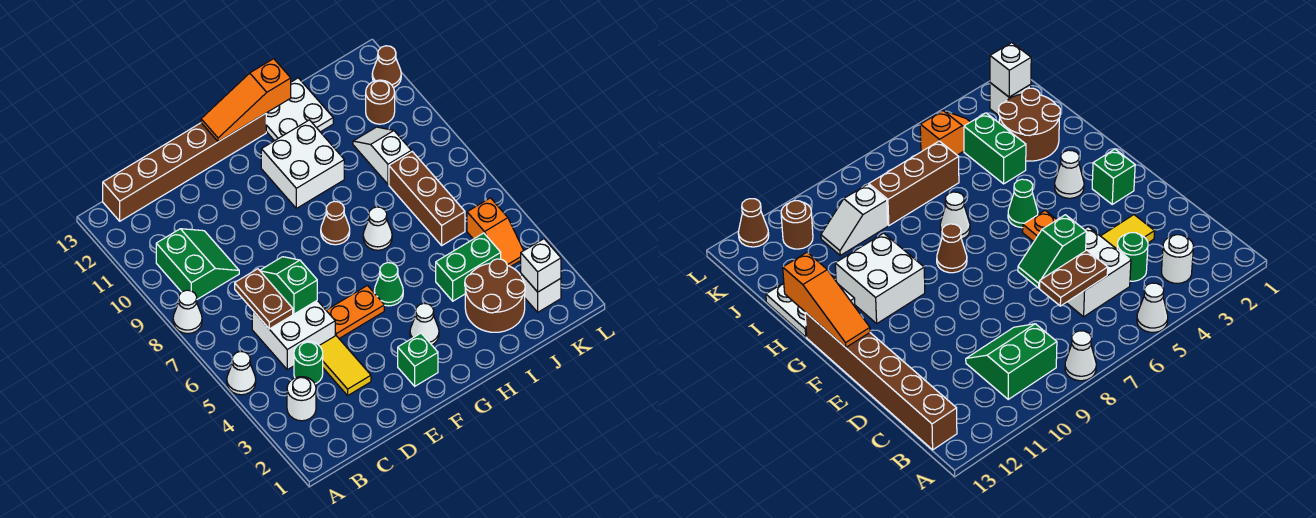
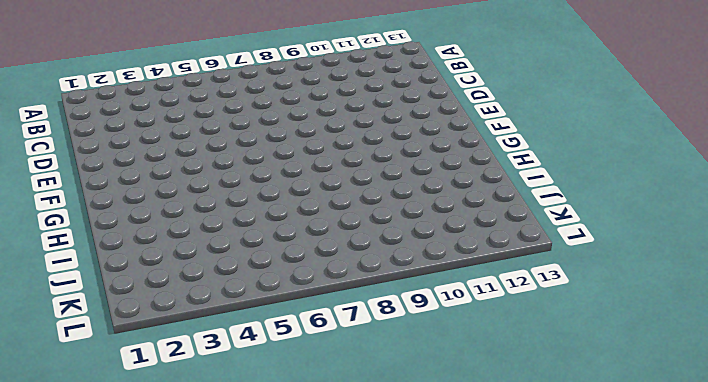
none -> white 1x1 cone [227,351,256,395]
none -> white 1x1 cone [173,290,202,334]
none -> white 1x1 round brick [287,377,316,421]

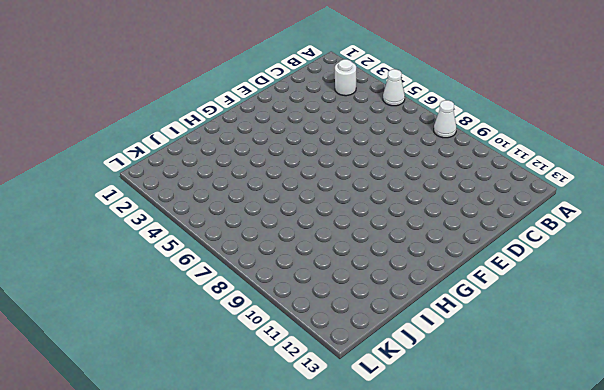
none -> green 2x2 slope [156,229,239,299]
none -> brown 1x6 brick [103,113,266,221]
none -> green 1x1 round brick [294,341,323,384]

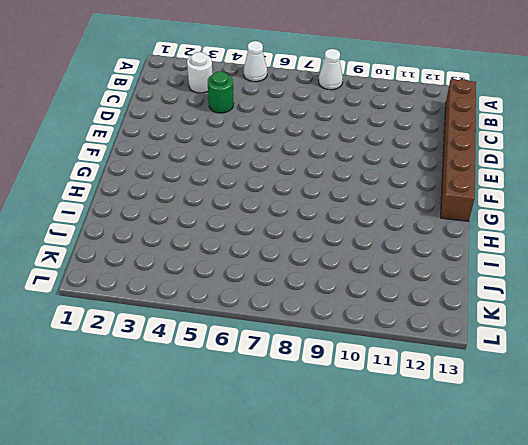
none -> green 2x2 slope [156,229,239,299]
none -> white 2x2 brick [252,301,335,370]
none -> yellow 1x2 tile [319,336,371,395]

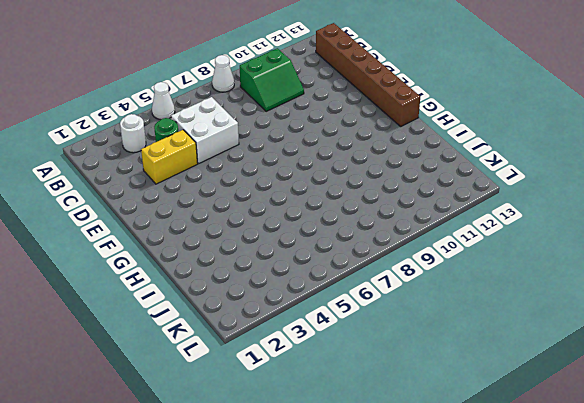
yellow 1x2 brick [141,130,198,184] -> yellow 1x2 tile [319,336,371,395]
none -> orange 1x2 plate [326,286,384,338]
none -> green 1x1 brick [398,333,438,386]
none -> white 1x1 cone [410,303,439,345]

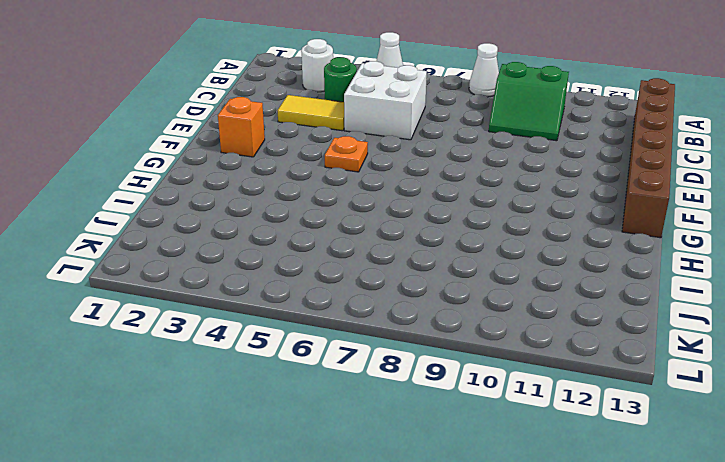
orange 1x1 brick [218,97,265,157] -> green 1x1 brick [398,333,438,386]
orange 1x1 plate [325,136,368,172] -> orange 1x2 plate [326,286,384,338]
none -> white 1x1 cone [410,303,439,345]
none -> green 1x1 cone [374,263,403,306]
none -> brown 1x1 cone [321,201,350,245]

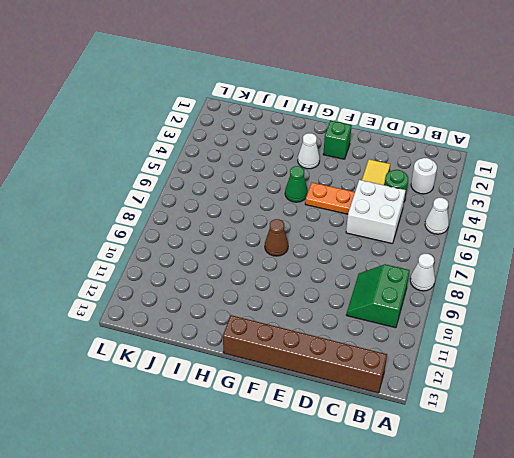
none -> white 2x2 brick [261,120,344,208]
none -> white 1x1 cone [363,207,392,250]
none -> white 2x2 plate [266,78,333,141]

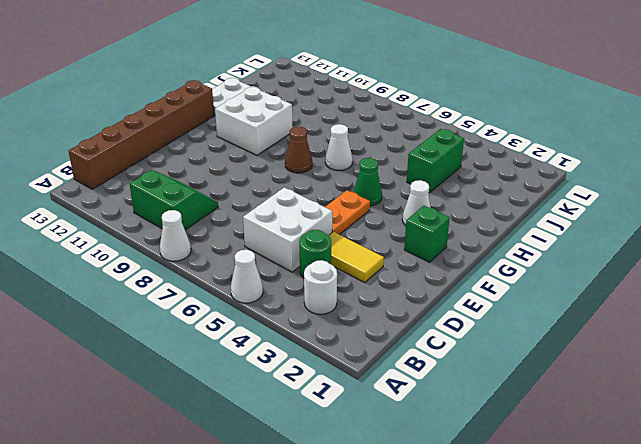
none -> brown 2x2 round brick [465,259,525,332]
none -> brown 1x3 brick [389,152,465,245]
none -> white 1x2 slope [353,127,411,184]

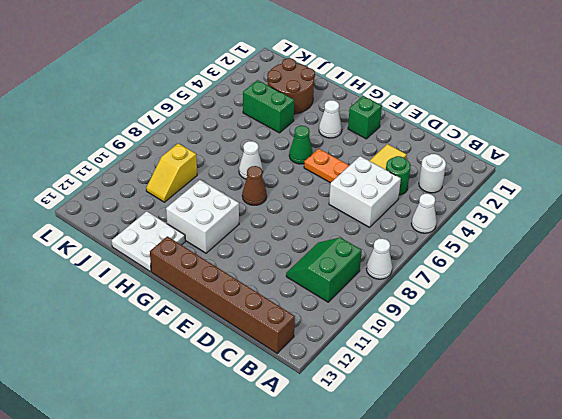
yellow 1x2 slope [146,143,197,202] -> white 1x2 slope [353,127,411,184]
none -> brown 1x3 brick [389,152,465,245]
none -> white 1x1 brick [521,274,561,312]
none -> orange 1x2 slope [467,198,524,267]

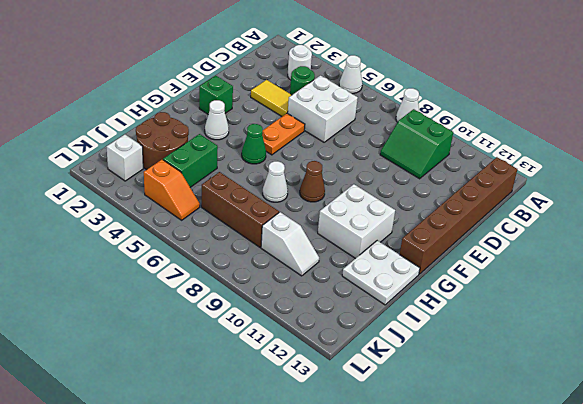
orange 1x2 slope [144,160,200,220] -> orange 1x2 slope turned to [467,198,524,267]
none -> brown 1x1 round brick [366,80,395,124]
none -> brown 1x1 cone [372,46,401,88]
none -> brown 1x2 plate [235,269,293,329]

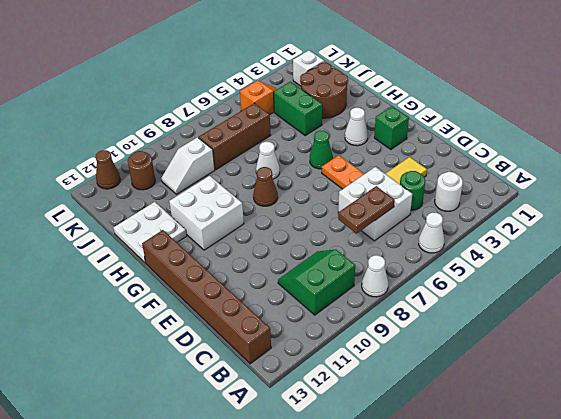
none -> green 1x2 slope [260,257,317,314]
none -> orange 1x3 slope [201,59,291,142]
none -> white 1x1 brick [521,239,561,292]

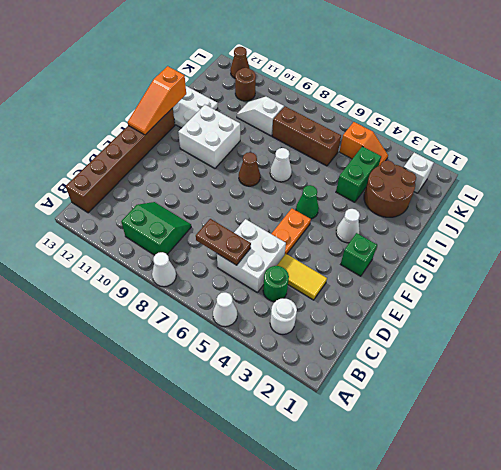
none -> green 1x2 slope [260,257,317,314]
none -> white 1x1 brick [521,239,561,292]

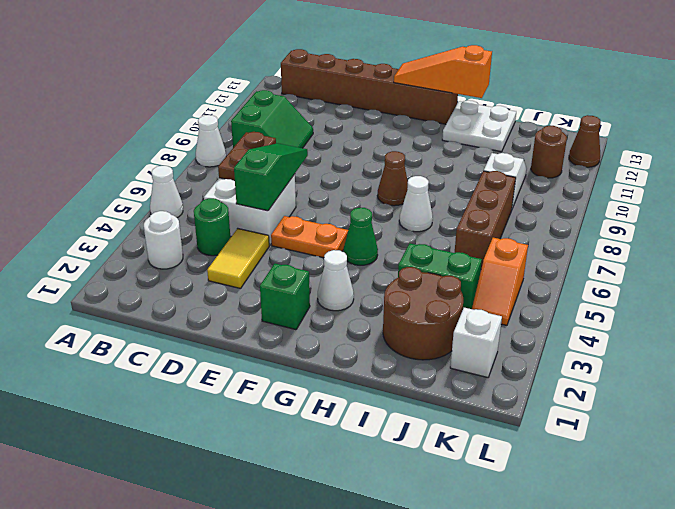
green 1x3 slope [234,143,308,211] -> green 1x2 slope [260,257,317,314]
none -> white 2x2 brick [261,120,344,208]
none -> white 1x1 brick [521,239,561,292]

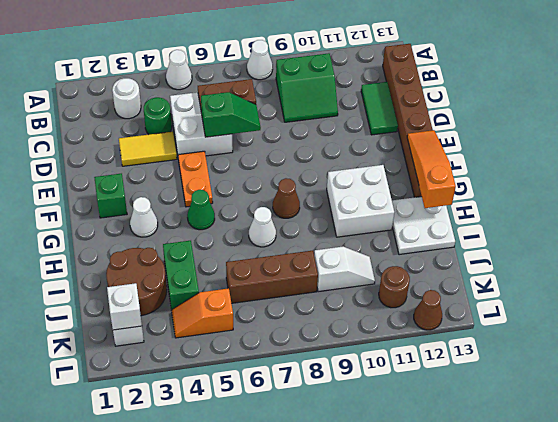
green 1x2 tile [361,82,398,135] -> none

